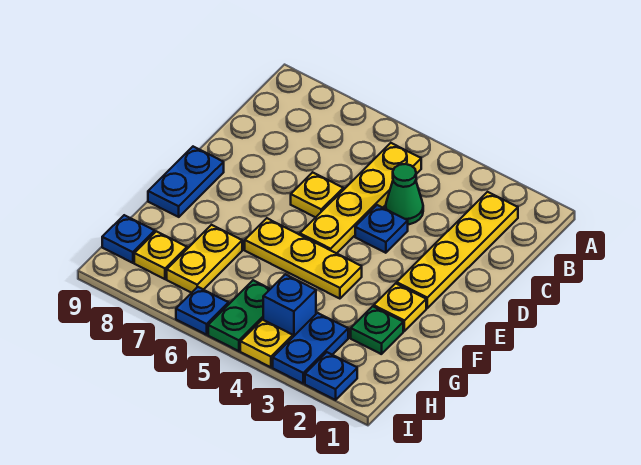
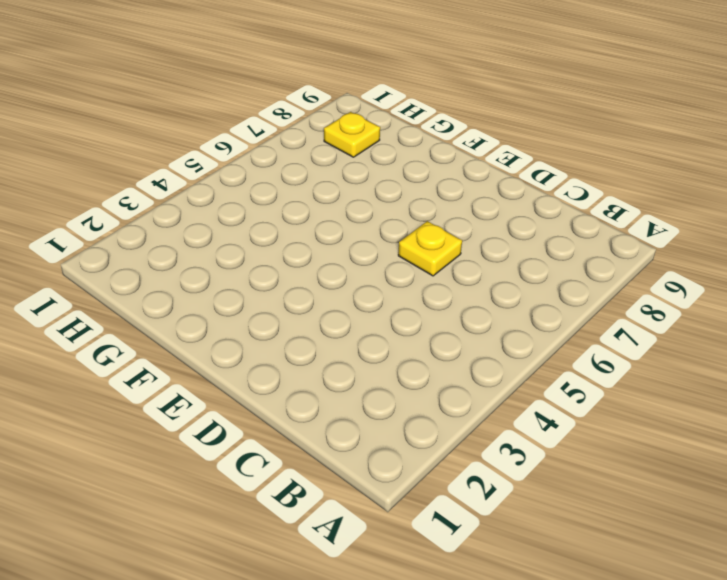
none -> yellow 1x4 plate [397,192,518,308]
none -> yellow 1x4 plate [300,143,421,253]
none -> green 1x1 cone [386,164,423,224]

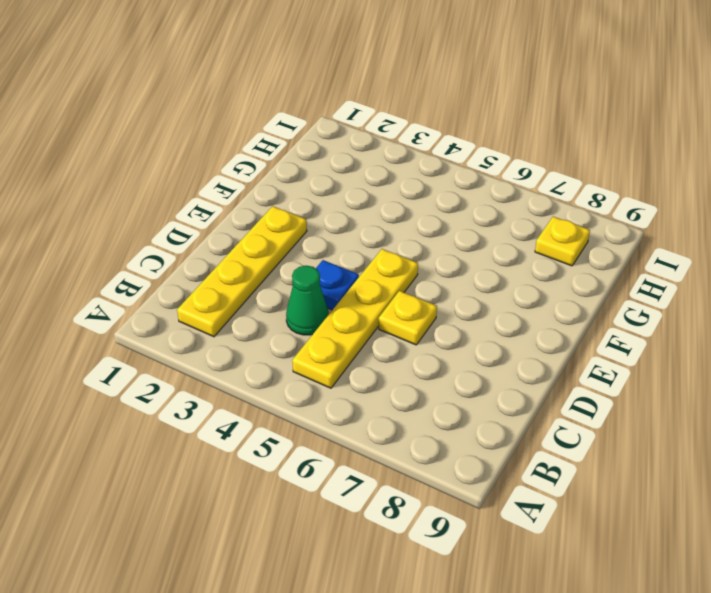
none -> blue 1x2 plate [148,147,224,217]
none -> yellow 1x1 plate [374,283,426,331]
none -> yellow 1x3 plate [245,218,362,299]

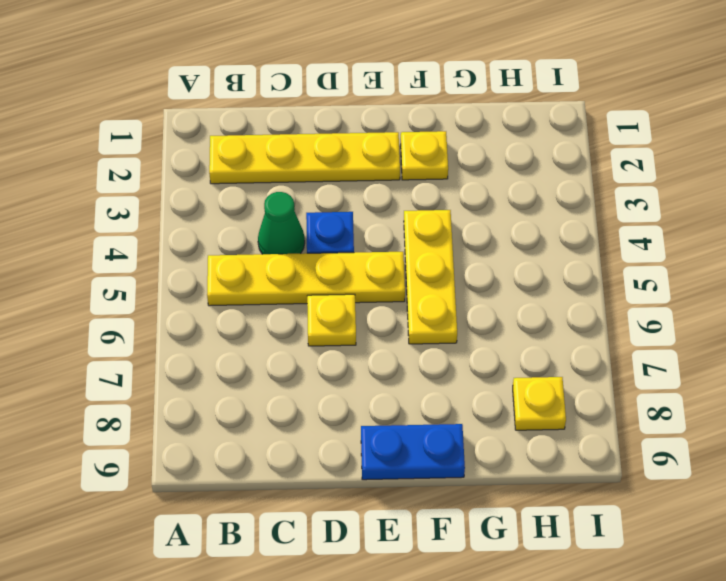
none -> green 1x1 plate [351,306,403,354]
none -> yellow 1x2 plate [167,225,242,293]
none -> blue 1x2 plate [273,313,348,383]

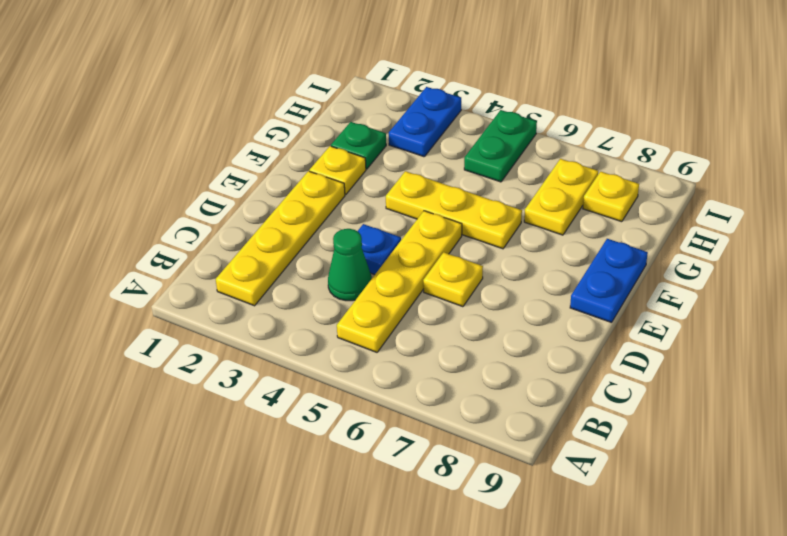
none -> blue 1x1 brick [263,274,316,337]
none -> blue 1x1 plate [102,215,155,263]
none -> blue 1x1 plate [305,352,357,400]

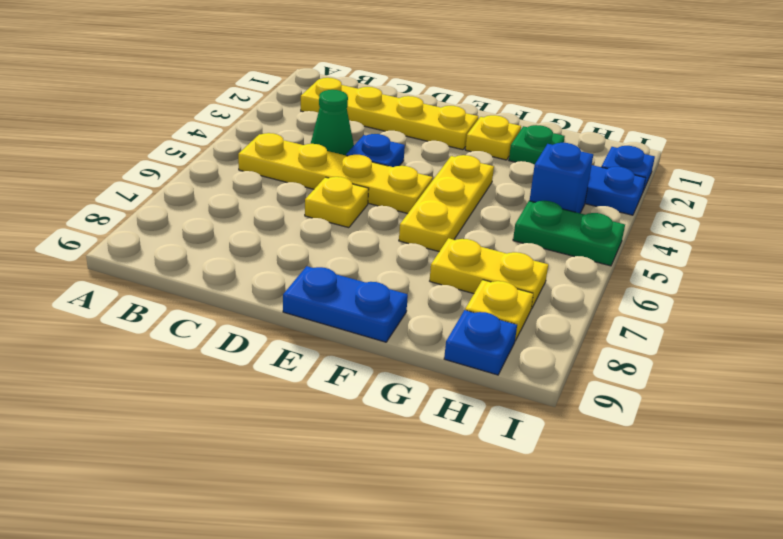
none -> yellow 1x1 plate [240,320,293,367]
none -> blue 1x1 plate [176,287,229,335]

